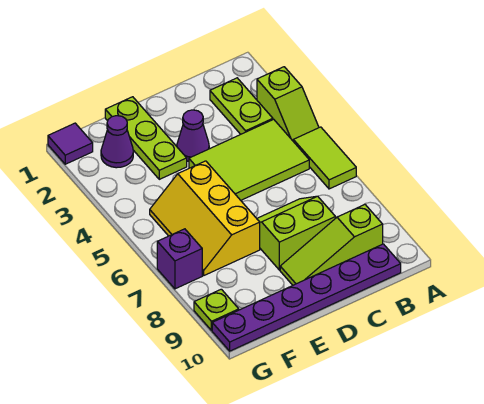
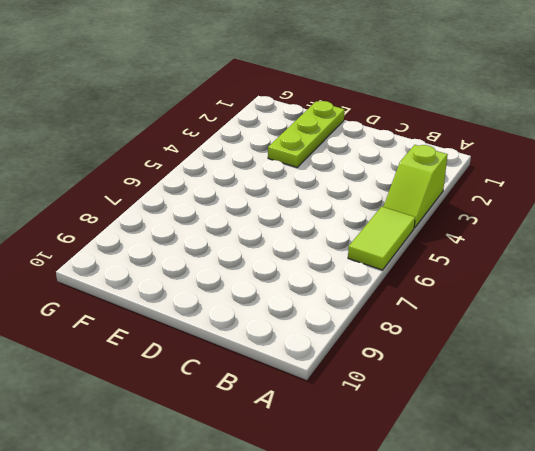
none -> lime 1x2 plate [210,78,273,134]
none -> lime 2x3 tile [189,119,309,200]
none -> lime 1x3 slope [280,205,383,285]

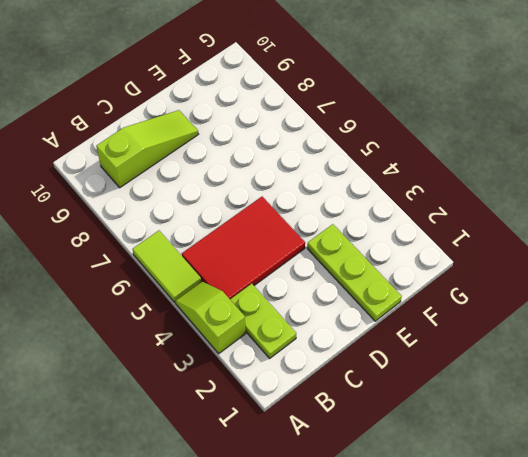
red 2x3 tile [182,197,305,299] -> lime 2x3 tile [189,119,309,200]
none -> purple 1x6 plate [212,244,401,351]
none -> lime 2x2 slope [257,196,335,270]
none -> purple 1x1 cone [177,110,209,161]

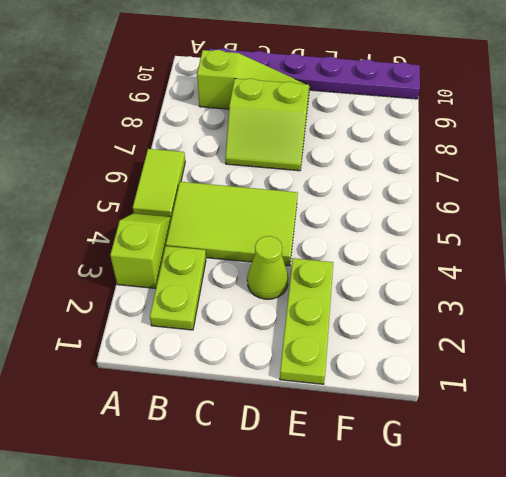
lime 1x1 cone [247,236,288,299] -> purple 1x1 cone [177,110,209,161]
none -> yellow 2x3 slope [150,161,260,275]
none -> purple 1x1 cone [101,116,133,168]
none -> purple 1x1 tile [48,123,93,164]

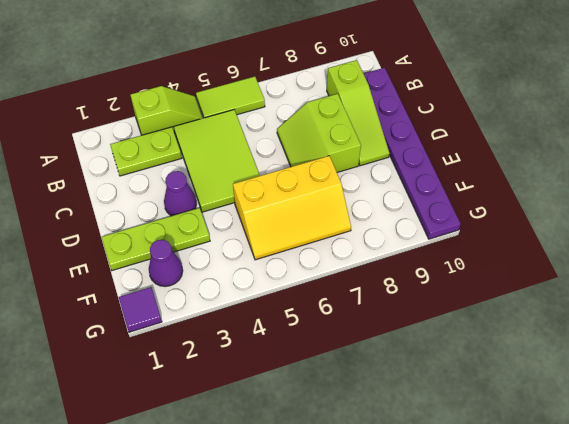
none -> purple 1x1 brick [157,229,202,289]
none -> lime 1x1 plate [194,289,239,330]

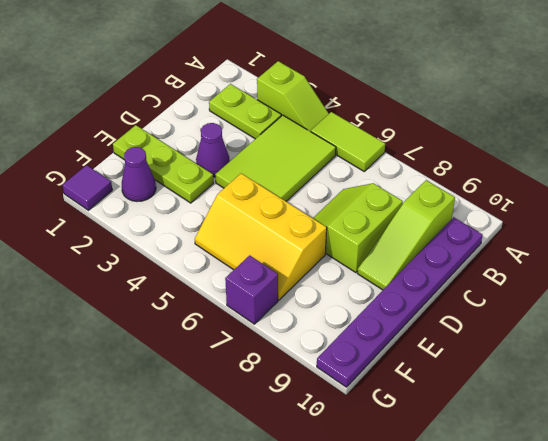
none -> lime 1x1 plate [194,289,239,330]

